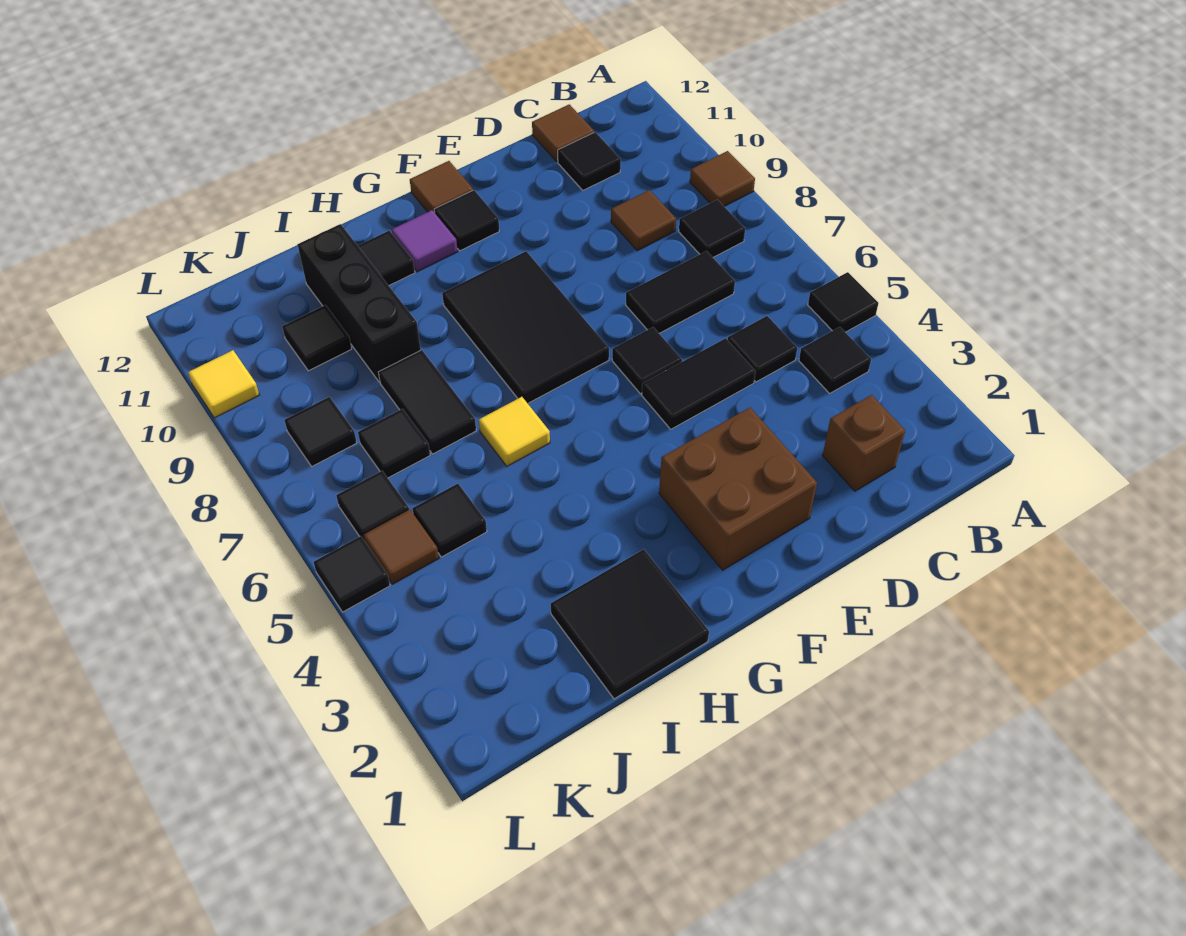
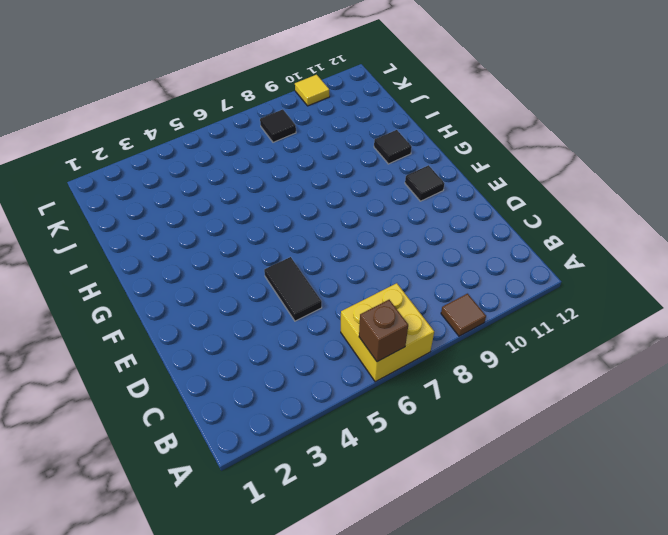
yellow 2x2 brick [341,283,434,382] -> none
brown 1x1 brick [359,300,408,362] -> brown 1x1 brick moved to [823,395,905,491]
none -> black 1x1 tile [808,272,878,332]
none -> black 1x1 tile [799,327,871,393]
none -> black 1x1 tile [679,200,745,257]
none -> black 1x1 tile [728,316,797,382]

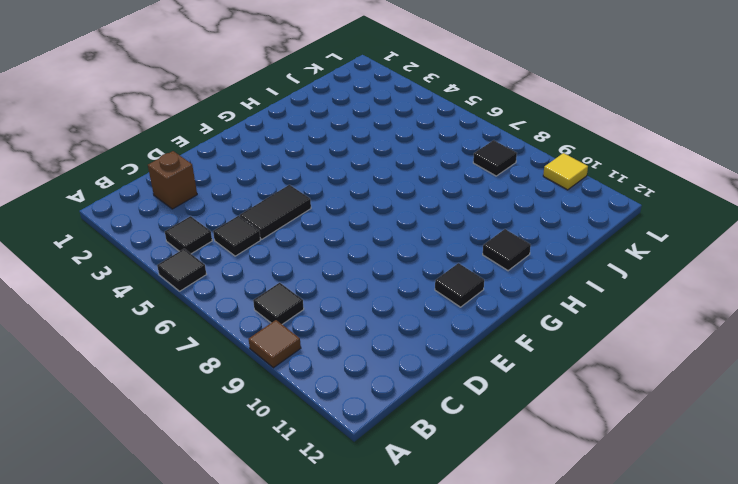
none -> black 1x2 tile [626,251,735,333]
none -> brown 1x1 tile [611,190,676,251]
none -> black 1x1 tile [558,132,621,190]
none -> brown 1x1 tile [532,104,594,161]

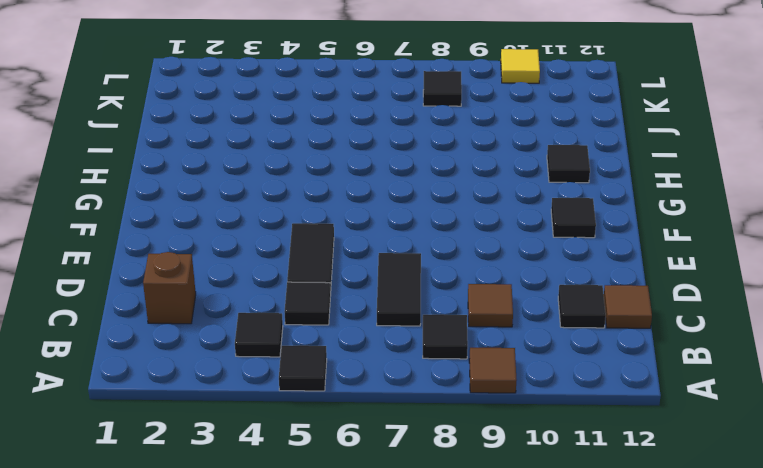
none -> brown 2x2 brick [659,408,817,570]
none -> black 1x1 tile [612,327,682,394]
none -> black 2x3 tile [442,251,609,403]
none -> brown 1x1 tile [410,161,473,213]

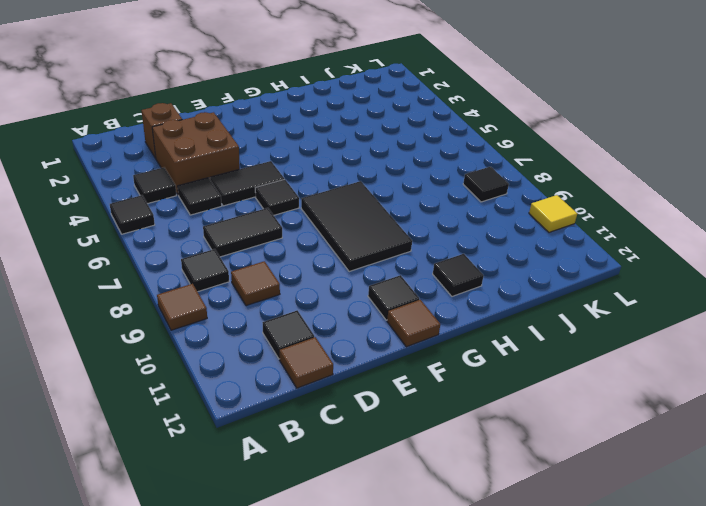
brown 2x2 brick [152,112,240,195] -> brown 2x2 brick moved to [659,408,817,570]
none -> purple 1x1 tile [392,210,458,272]
none -> black 2x2 tile [551,549,709,699]
none -> yellow 1x1 tile [479,397,550,466]
none -> black 1x2 tile [379,350,476,454]

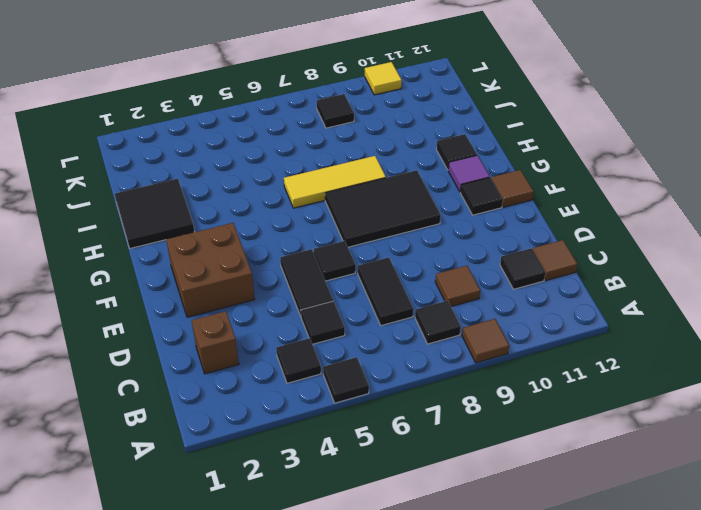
yellow 1x3 tile [284,156,386,208] -> yellow 1x1 tile [479,397,550,466]
none -> black 1x2 tile [379,350,476,454]
none -> black 1x3 brick [297,224,421,382]
none -> black 1x1 tile [413,484,487,557]
none -> black 1x1 tile [358,409,430,478]

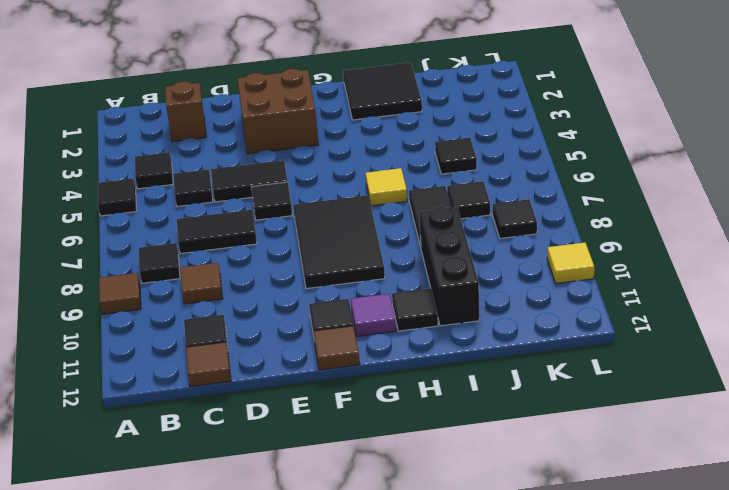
none -> black 1x1 tile [282,305,352,371]
none -> brown 1x1 tile [364,510,439,584]
none -> black 1x1 tile [336,471,409,541]
none -> black 1x1 tile [314,536,390,612]

